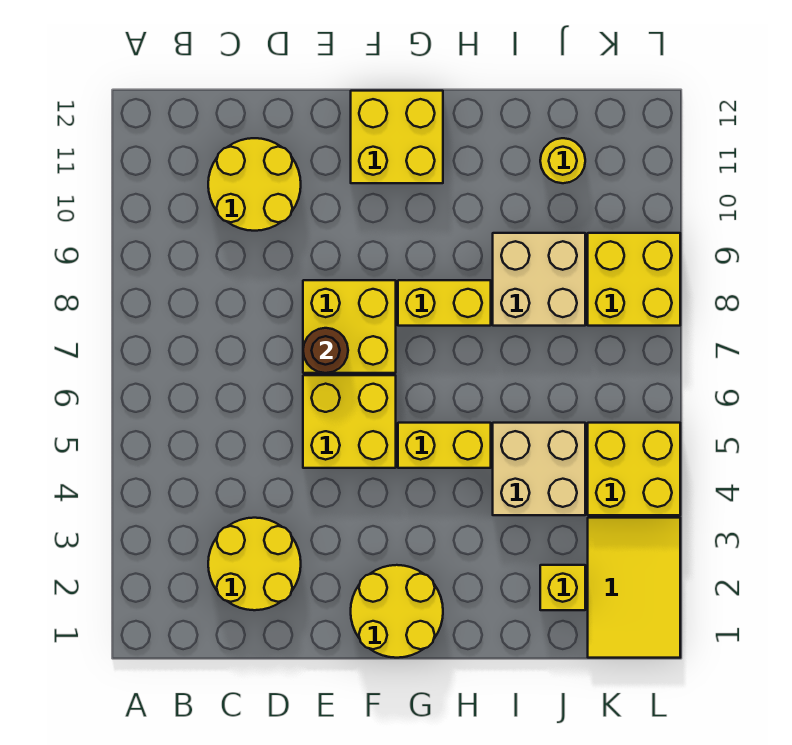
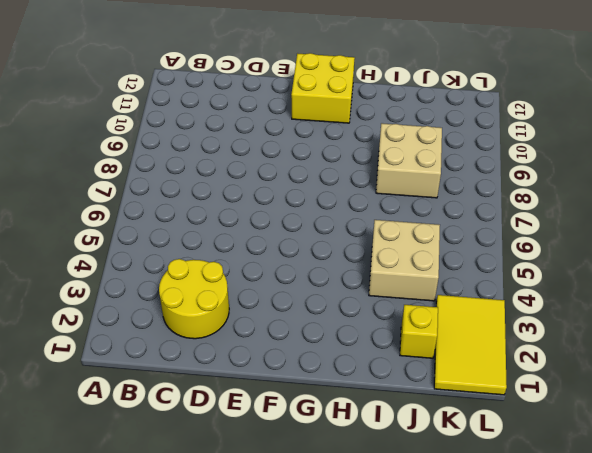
none -> yellow 2x2 round brick [208,138,301,231]
none -> yellow 2x2 brick [303,375,396,468]
none -> yellow 2x2 brick [303,280,396,373]

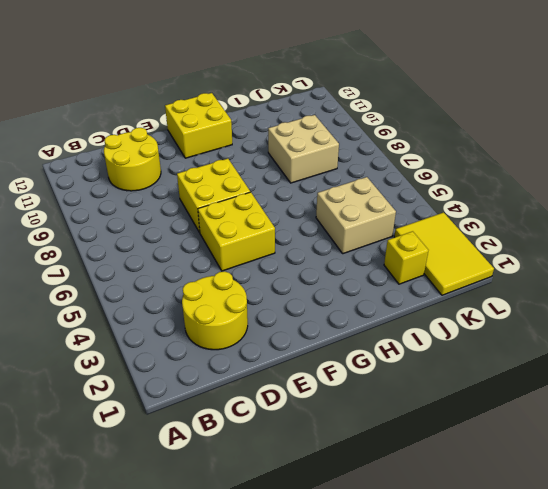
none -> yellow 2x2 round brick [351,565,443,658]
none -> yellow 1x2 brick [398,423,491,468]
none -> yellow 1x2 brick [398,280,491,326]

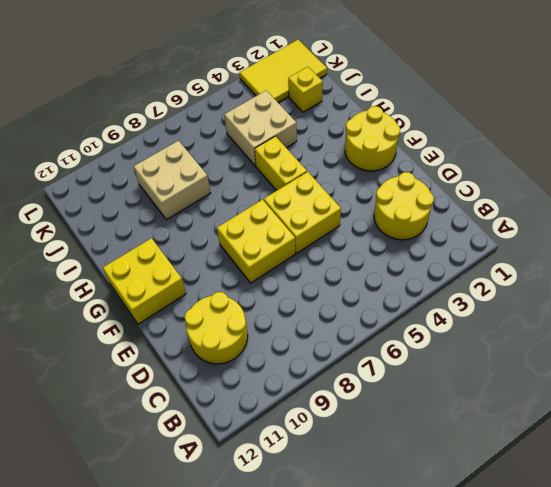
none -> yellow 1x2 brick [398,280,491,326]
none -> yellow 1x1 round brick [540,138,585,183]
none -> yellow 2x2 brick [588,423,680,515]

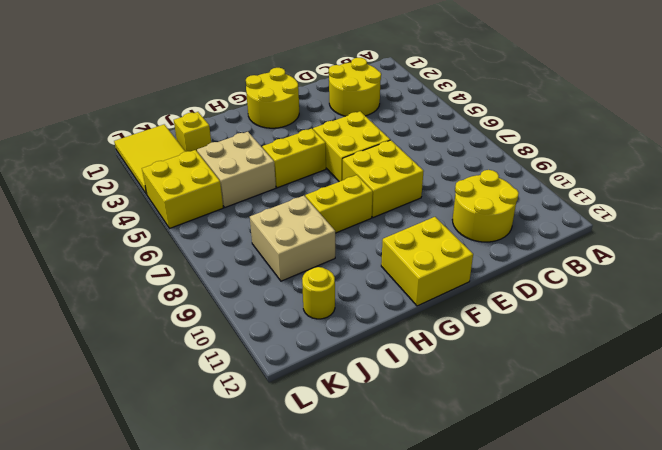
none -> yellow 2x2 brick [588,233,680,326]
none -> brown 1x1 round brick [303,328,348,373]

